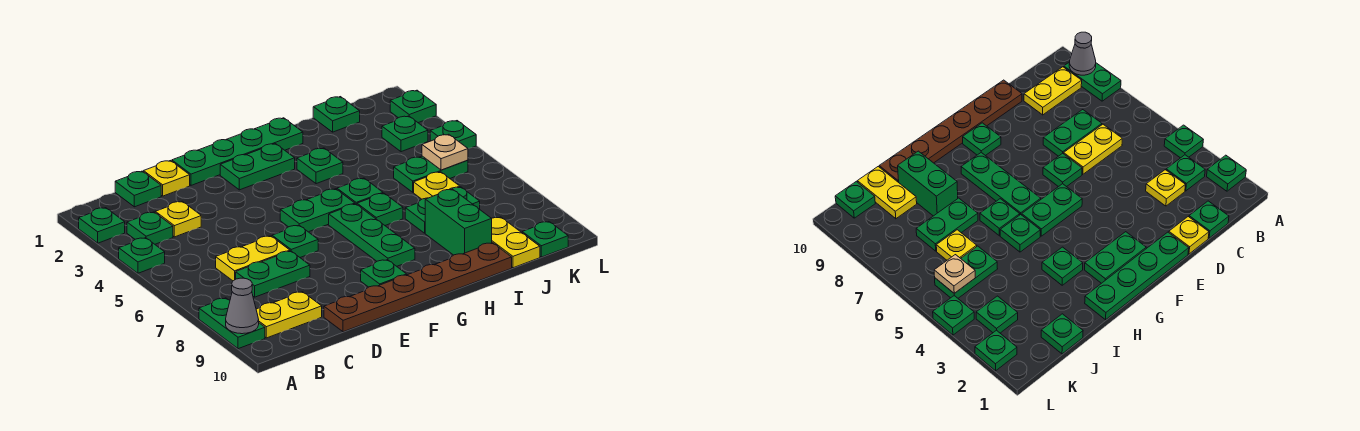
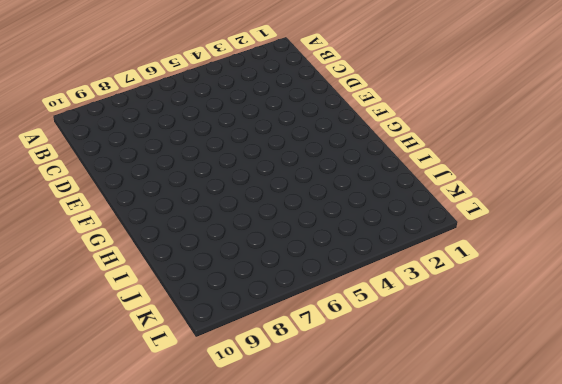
none -> green 1x1 plate [79,208,125,243]
none -> green 1x1 plate [119,238,165,273]
none -> green 1x2 plate [199,298,265,349]
none -> green 1x1 plate [127,212,173,244]

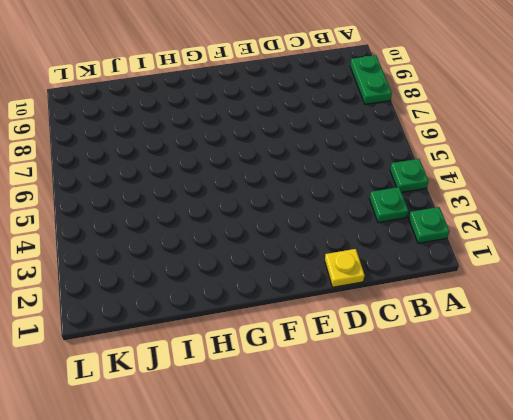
none -> yellow 1x2 plate [256,292,322,338]
none -> green 1x1 plate [115,171,161,207]
none -> yellow 1x1 plate [155,201,201,237]
none -> yellow 1x2 plate [216,236,290,281]

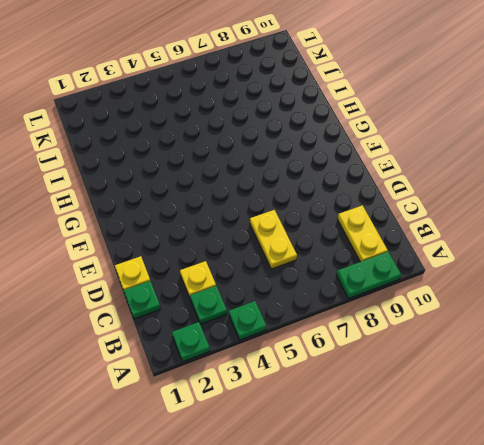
none -> green 1x2 plate [236,251,310,297]
none -> brown 1x6 plate [324,243,512,332]
none -> green 1x4 plate [172,118,303,185]
none -> green 1x1 plate [272,225,318,257]

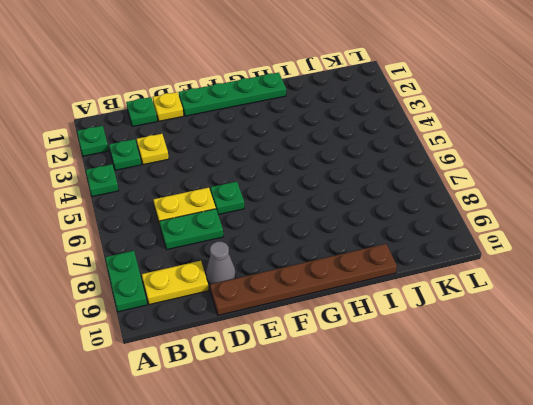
grey 1x1 cone [206,242,236,284] -> grey 1x1 cone moved to [226,278,259,334]
none -> green 1x2 plate [220,144,295,190]
none -> green 1x2 plate [280,189,355,232]
none -> green 1x1 plate [361,260,407,287]
none -> green 1x3 plate [329,204,415,266]

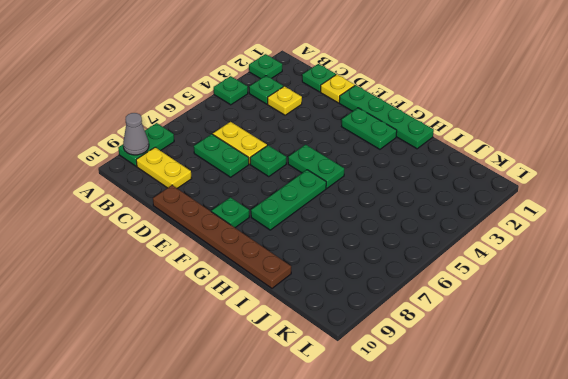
none -> green 1x1 plate [297,148,343,184]
none -> green 1x1 plate [337,178,383,204]
none -> green 1x1 plate [357,193,403,225]
none -> green 1x2 plate [405,187,480,233]

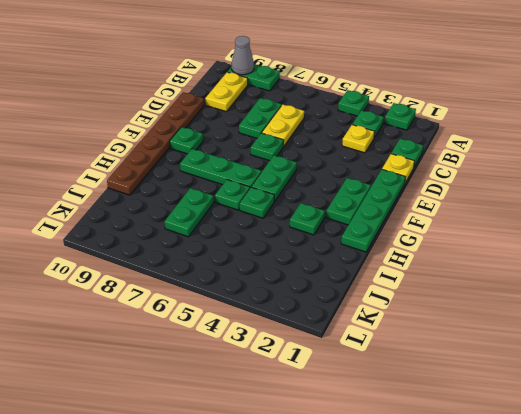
none -> green 1x2 brick [425,189,492,255]
none -> green 1x1 plate [313,97,360,132]
none -> green 1x2 plate [394,156,468,192]
none -> yellow 1x1 plate [414,172,460,199]

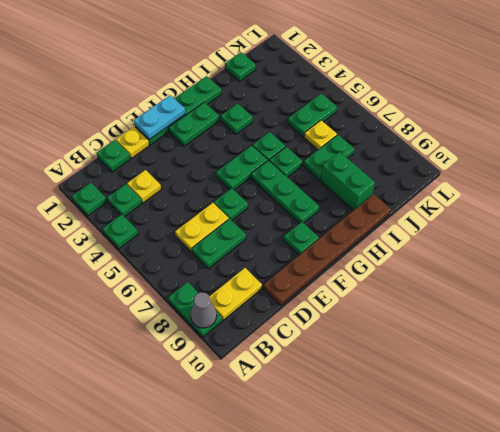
cyan 1x2 plate [134,95,185,139] -> none
none -> yellow 1x2 plate [492,217,540,268]
none -> green 1x1 plate [382,116,428,152]
none -> green 1x1 plate [522,222,568,257]
none -> green 1x1 plate [390,90,436,123]

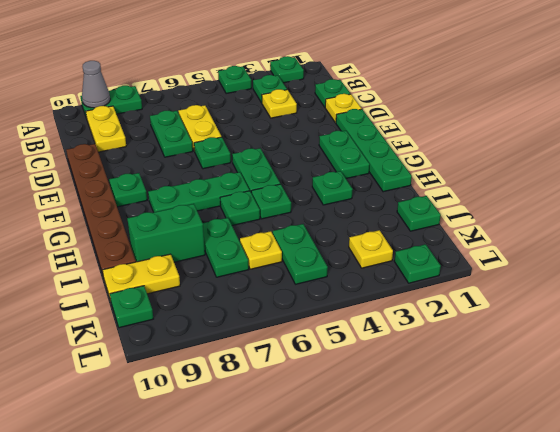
yellow 1x1 plate [349,230,393,268] -> green 1x1 plate [382,116,428,152]
none -> green 1x1 plate [430,121,476,148]
none -> tan 1x1 plate [422,134,468,170]

